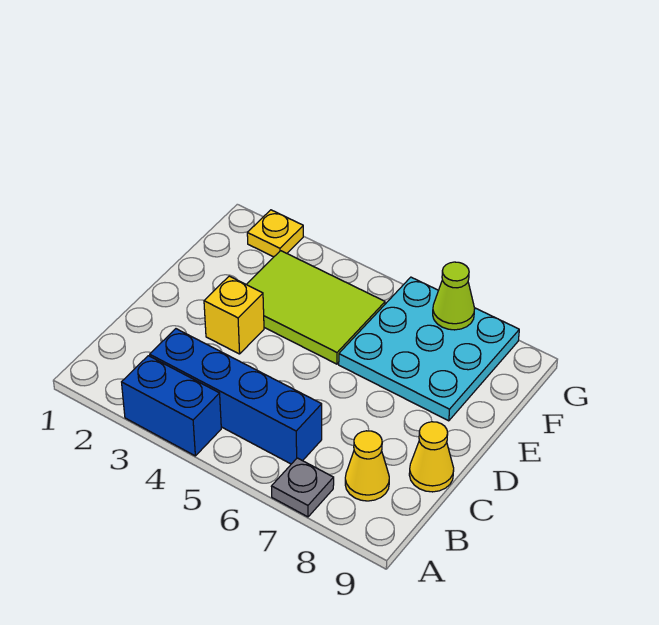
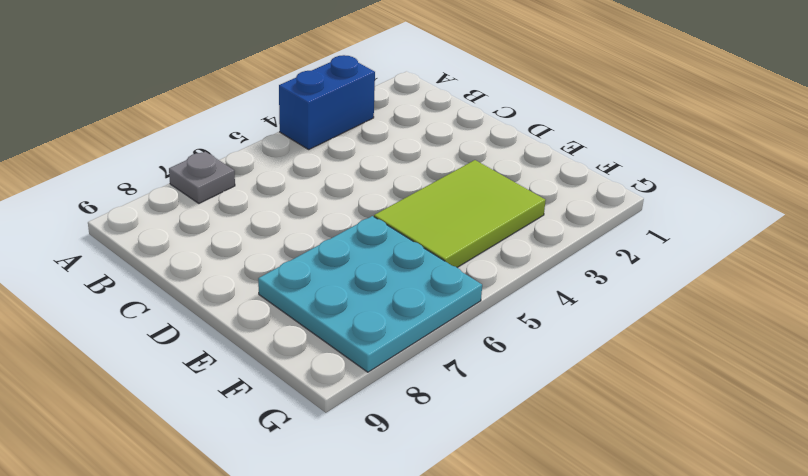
none -> blue 1x4 brick [150,329,322,464]
none -> yellow 1x1 cone [345,431,389,501]

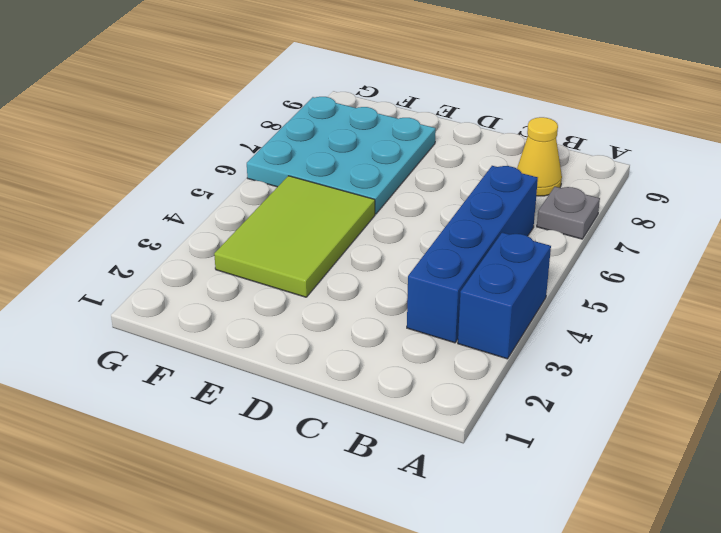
none -> yellow 1x1 cone [409,422,454,492]
none -> yellow 1x1 brick [204,276,264,354]

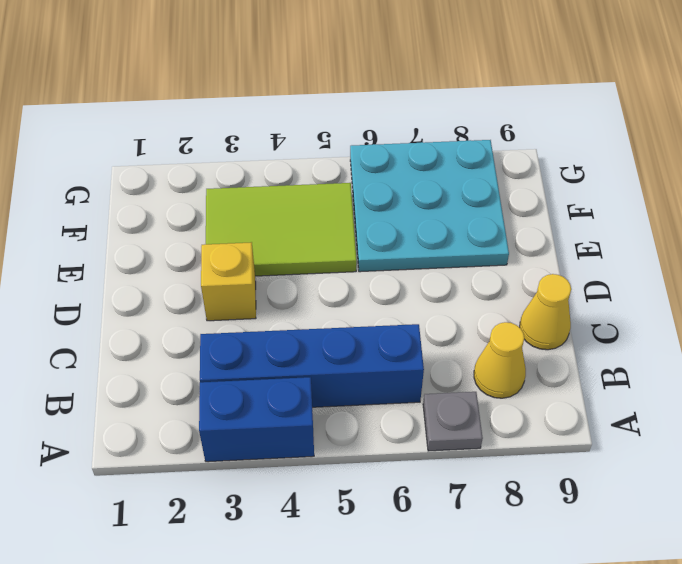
none -> yellow 1x1 plate [247,210,303,257]
none -> lime 1x1 cone [433,262,475,330]

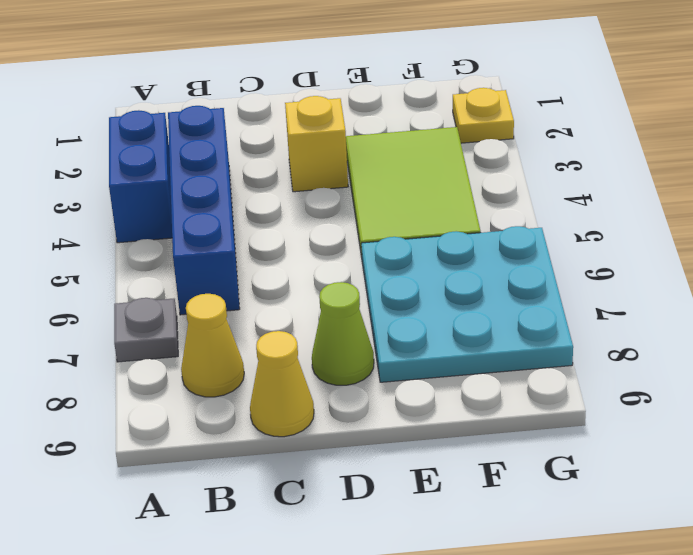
lime 1x1 cone [312,282,374,385] -> lime 1x1 cone moved to [433,262,475,330]

